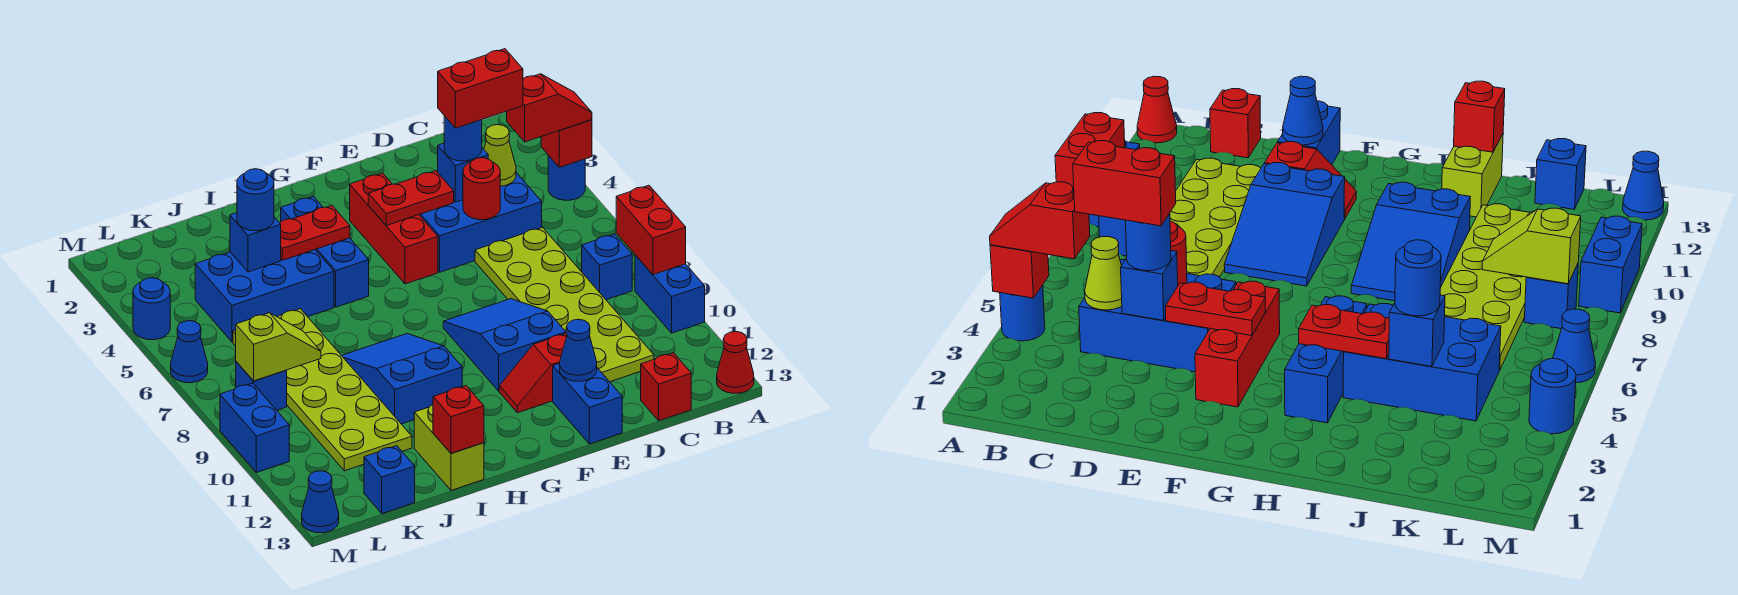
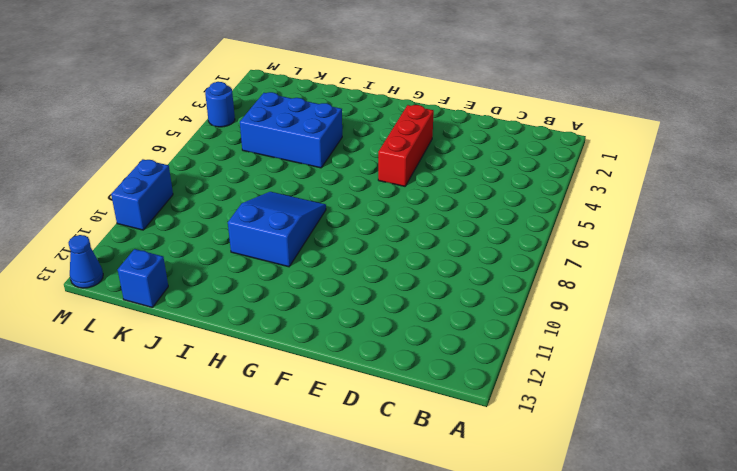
none -> blue 1x1 round brick [548,155,585,200]
none -> blue 1x2 brick [635,255,705,333]
none -> red 1x1 cone [717,331,754,393]
none -> blue 1x1 brick [582,234,632,300]

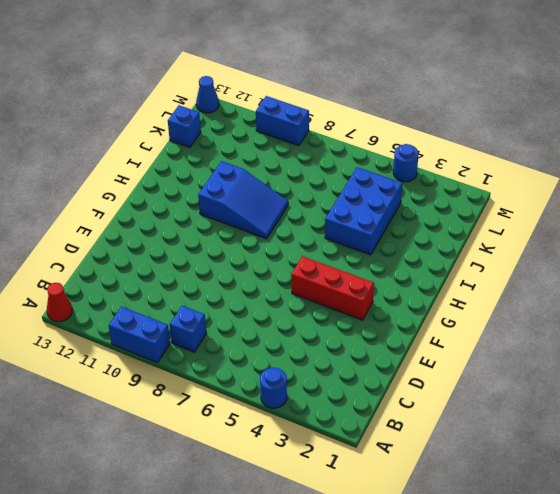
none -> blue 2x3 brick [419,173,542,272]
none -> lime 2x6 plate [475,227,654,382]
none -> red 1x1 brick [641,353,691,421]
none -> blue 2x3 slope [443,299,566,391]

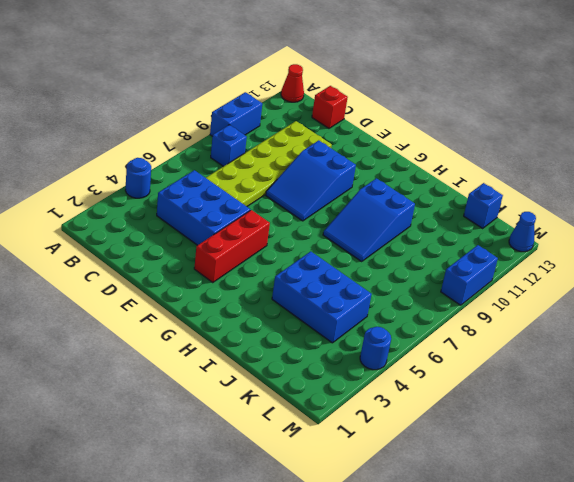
none -> red 1x2 slope [499,334,567,413]
none -> blue 1x2 brick [553,363,622,444]
none -> blue 1x3 brick [281,196,369,307]
none -> lime 1x2 brick [414,405,484,490]

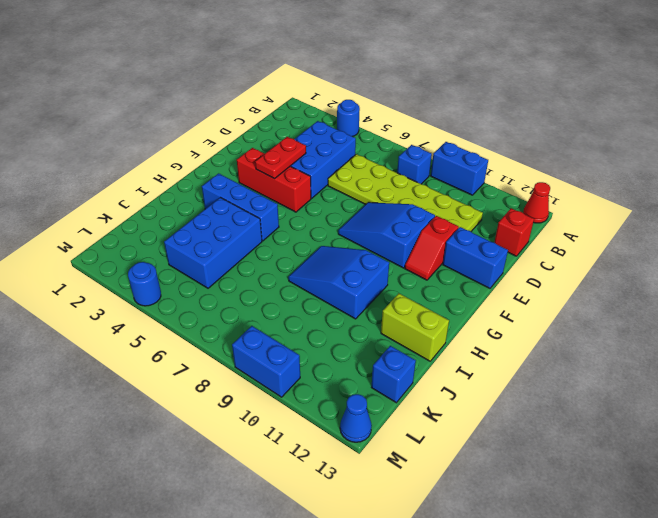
none -> lime 2x6 plate [233,309,412,471]
none -> blue 1x1 brick [236,362,287,410]
none -> blue 1x1 cone [171,321,208,383]
none -> red 1x1 brick [541,120,592,167]

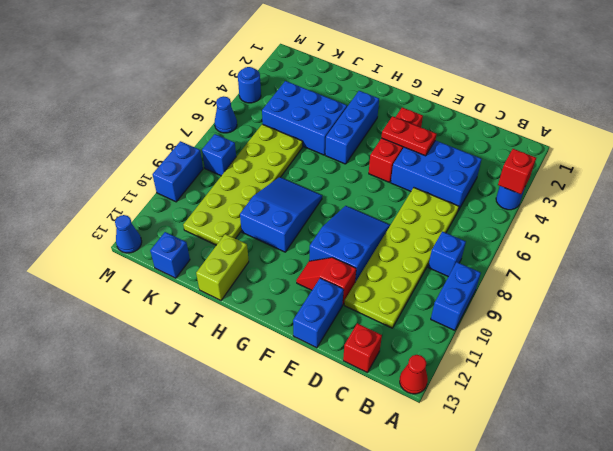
none -> red 1x2 brick [616,185,686,275]
none -> lime 1x1 cone [484,125,516,186]
none -> blue 1x1 brick [438,143,488,202]
none -> red 1x1 round brick [463,158,500,220]

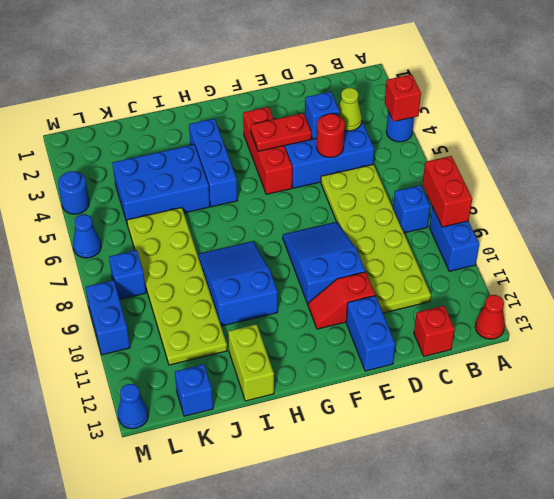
none -> blue 1x1 cone [560,319,597,381]
none -> red 1x2 plate [280,206,350,260]
none -> red 1x1 brick [433,386,484,453]
none -> blue 1x1 brick [230,213,281,272]

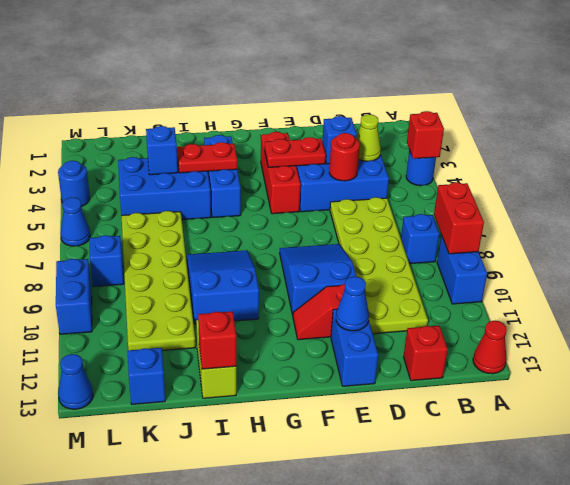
none -> lime 1x2 slope [236,313,321,381]
none -> red 1x2 slope [506,74,592,142]
none -> blue 1x1 round brick [444,116,482,161]
none -> blue 1x1 round brick [237,169,274,231]

